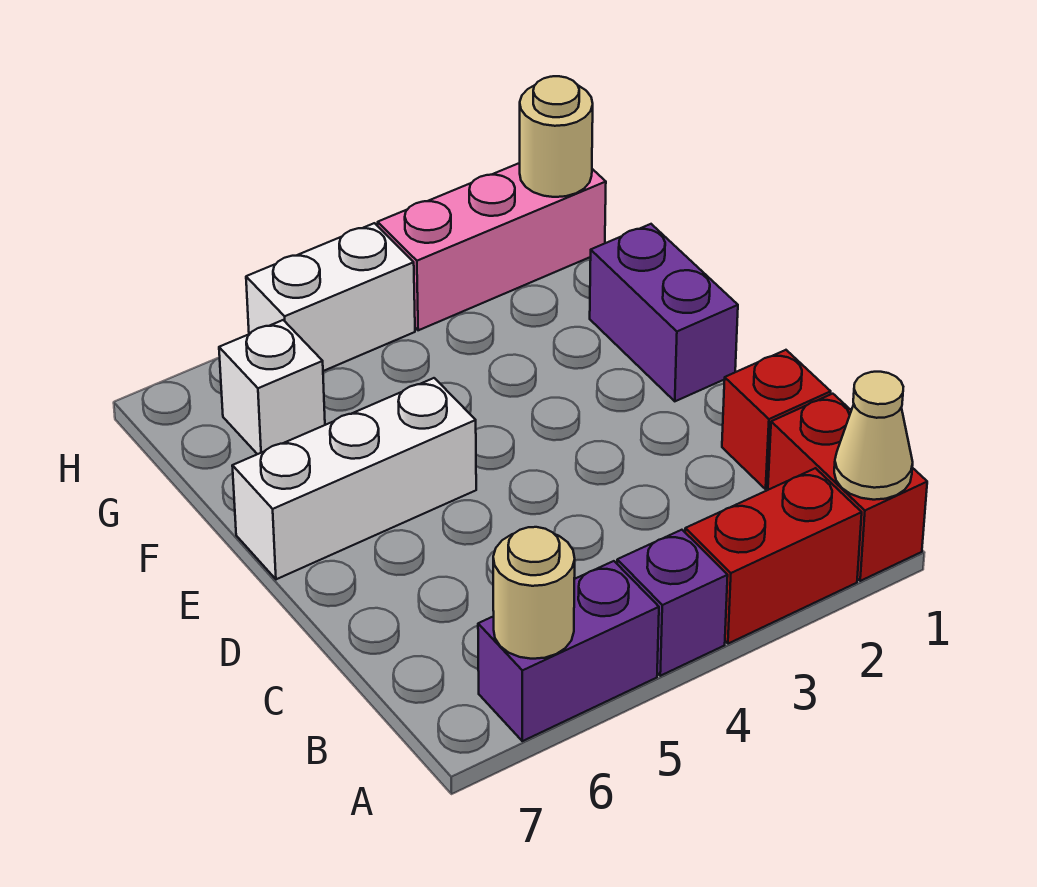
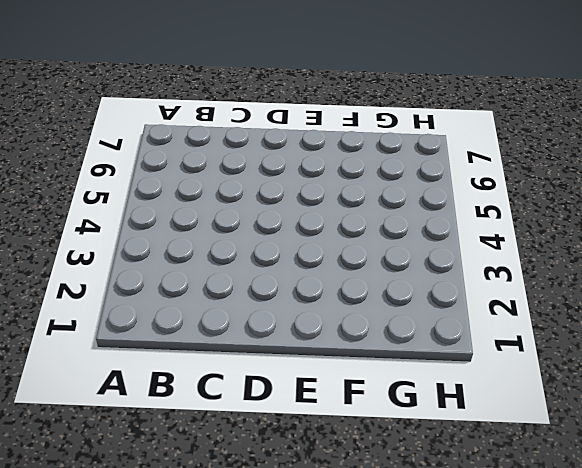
none -> red 1x2 brick [768,394,927,581]
none -> red 1x2 brick [685,468,862,644]
none -> purple 1x1 brick [617,530,728,676]

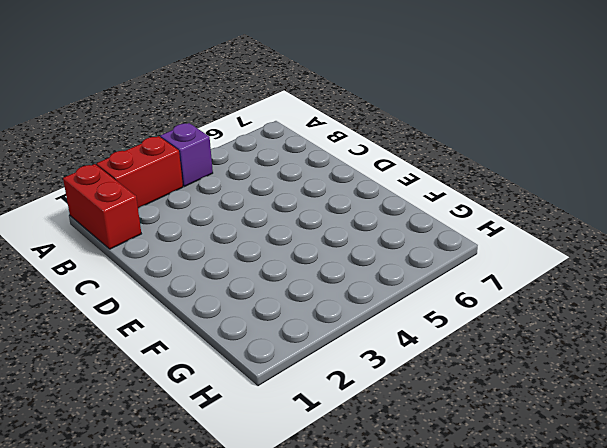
none -> purple 1x2 brick [478,561,659,741]
none -> red 1x1 brick [722,350,831,489]
none -> purple 1x2 brick [590,224,738,401]

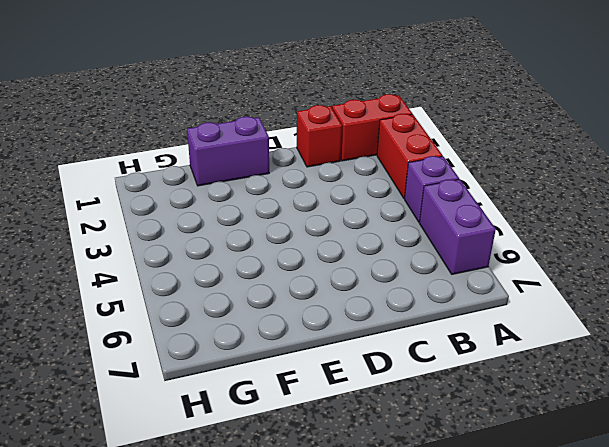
none -> white 1x3 brick [232,378,476,579]
none -> white 1x1 brick [219,320,325,454]
none -> pink 1x3 brick [378,163,606,330]

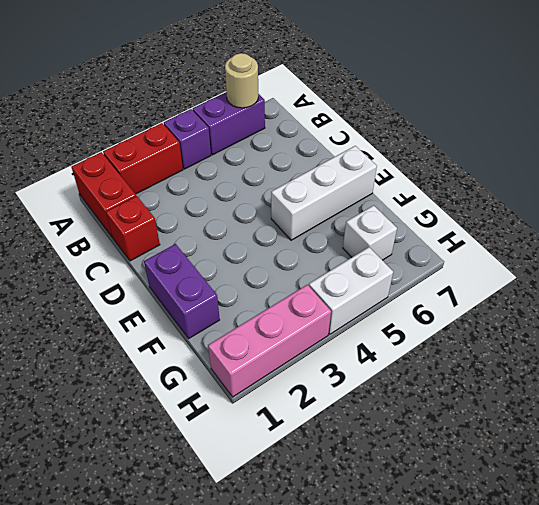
none -> tan 1x1 cone [834,372,913,500]
none -> tan 1x1 round brick [520,76,593,197]

